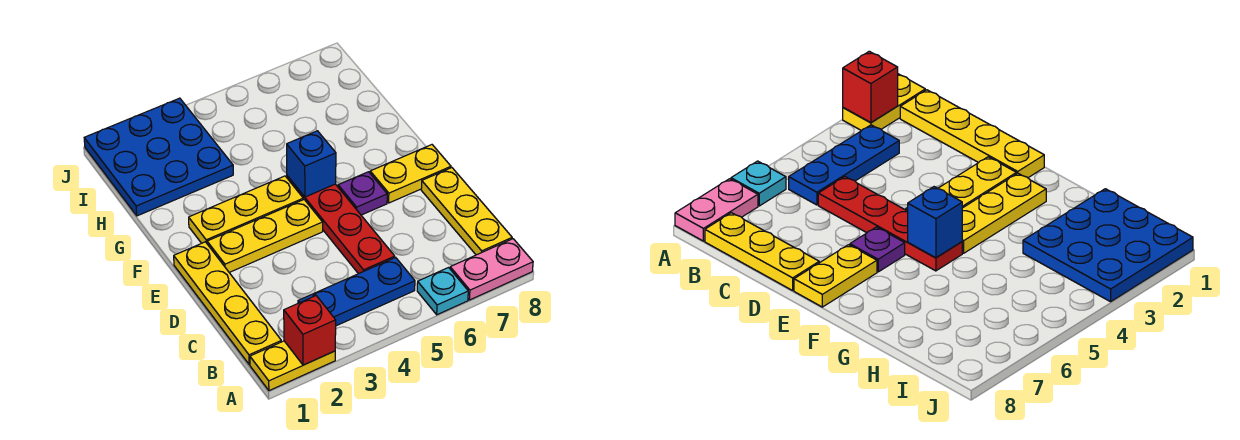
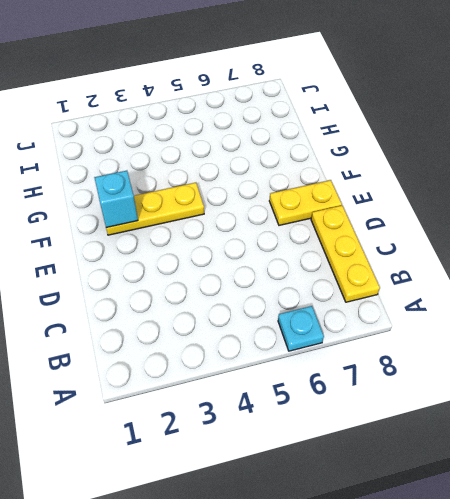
cyan 1x1 brick [94,171,138,228] -> none
none -> yellow 1x2 plate [250,341,335,391]
none -> pink 1x2 plate [450,239,533,300]
none -> yellow 1x4 plate [174,242,281,365]

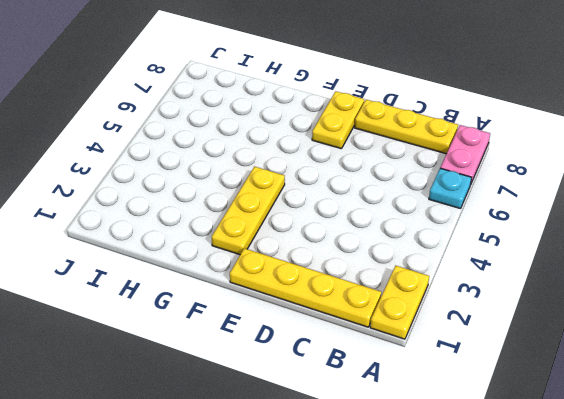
none -> blue 1x3 plate [298,257,415,326]
none -> red 1x4 plate [287,176,395,274]
none -> yellow 1x3 plate [207,200,323,272]

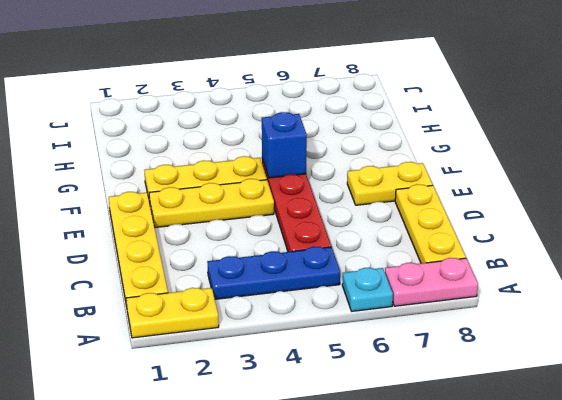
none -> purple 1x1 plate [338,172,387,215]
none -> blue 3x3 plate [84,98,233,216]
none -> red 1x1 brick [284,296,336,365]

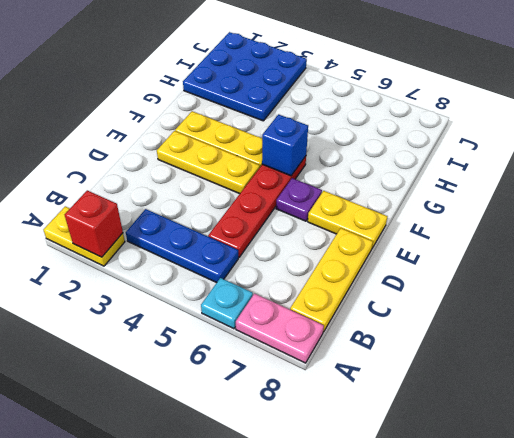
none -> yellow 1x4 plate [174,242,281,365]

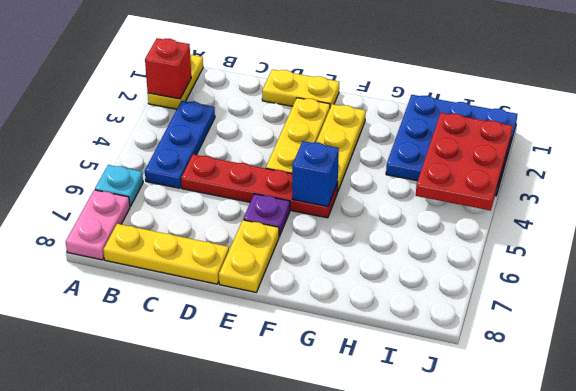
yellow 1x2 plate [262,69,339,107] -> yellow 1x4 plate [174,242,281,365]
red 2x3 plate [416,113,513,211] -> none

